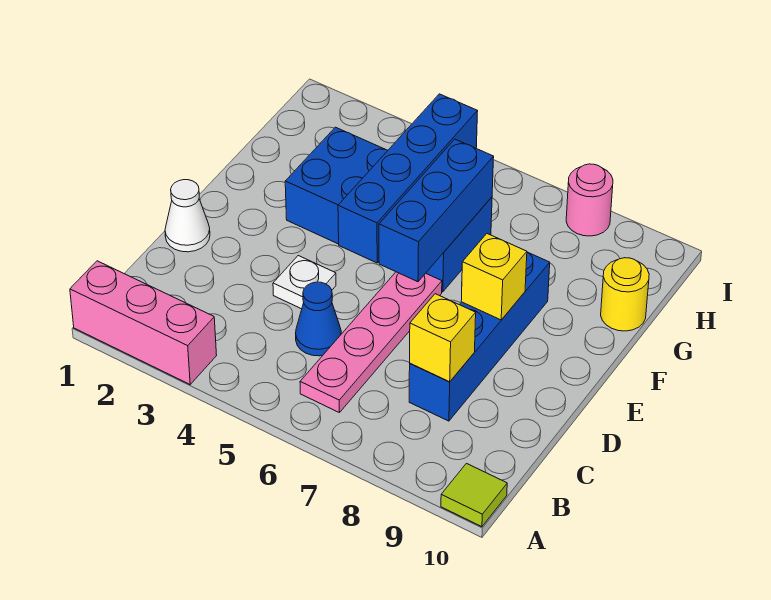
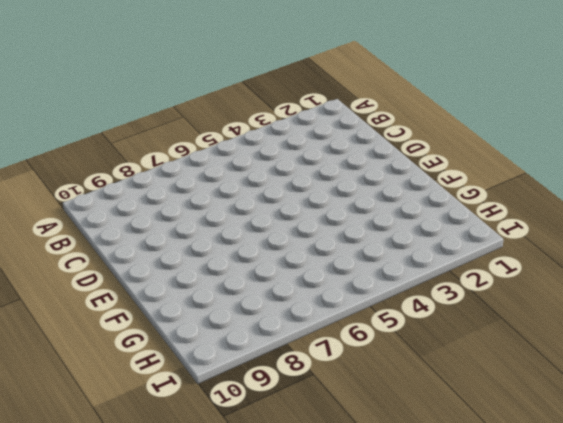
none -> pink 1x3 brick [70,261,217,384]
none -> lime 1x1 tile [441,464,507,527]
none -> pink 1x4 plate [300,272,442,413]

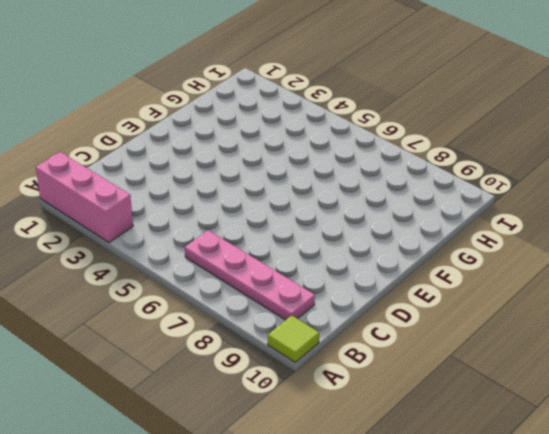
pink 1x4 plate [185,230,315,320] -> pink 1x4 plate turned to [300,272,442,413]
none -> blue 1x1 cone [296,282,341,356]
none -> blue 1x4 brick [409,252,550,421]
none -> white 1x1 cone [165,180,210,252]

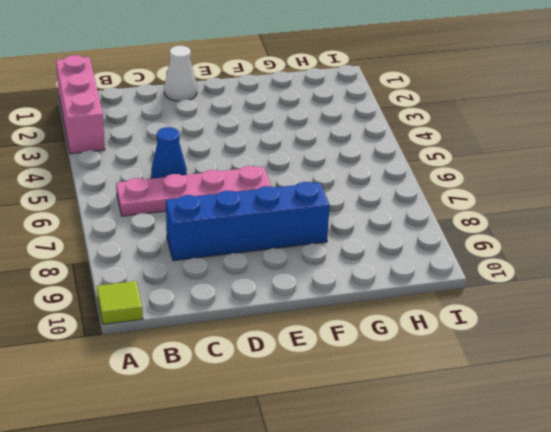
none -> white 1x1 plate [273,256,336,309]
none -> blue 2x4 brick [285,127,492,292]
none -> yellow 1x1 round brick [601,258,649,331]

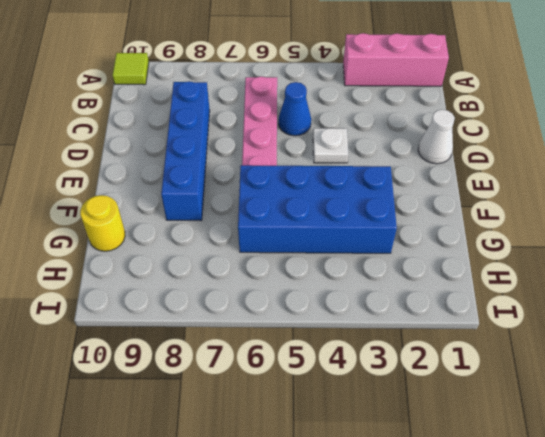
none -> pink 1x1 round brick [566,164,613,236]
none -> yellow 1x1 brick [410,294,476,382]
none -> blue 1x4 brick [338,94,478,263]

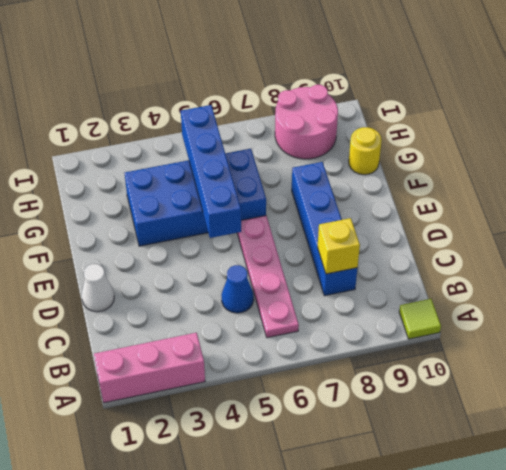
pink 2x2 round brick [275,85,338,159] -> pink 1x1 round brick [566,164,613,236]
none -> white 1x1 plate [273,256,336,309]
none -> blue 1x3 brick [379,139,494,282]
none -> yellow 1x1 brick [461,234,527,320]

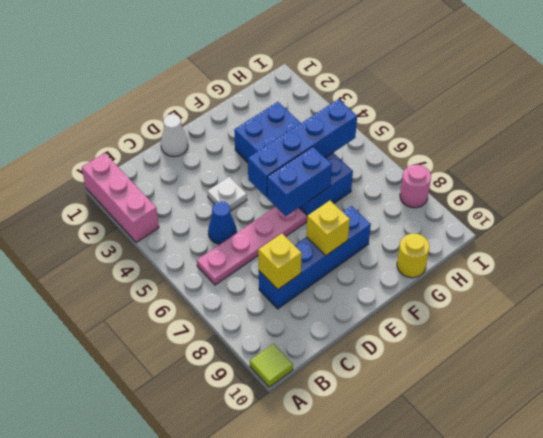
blue 1x2 brick [267,147,332,216] -> blue 1x3 brick [379,139,494,282]

